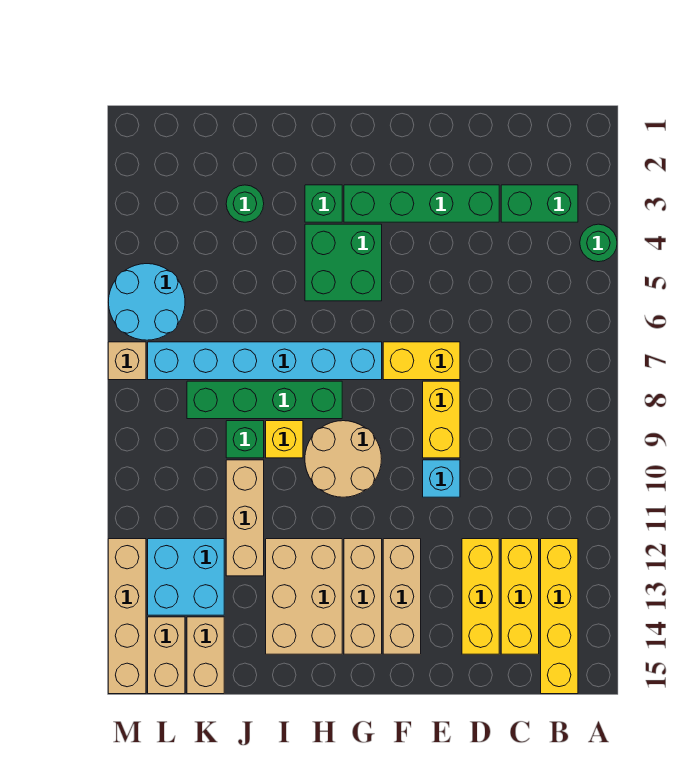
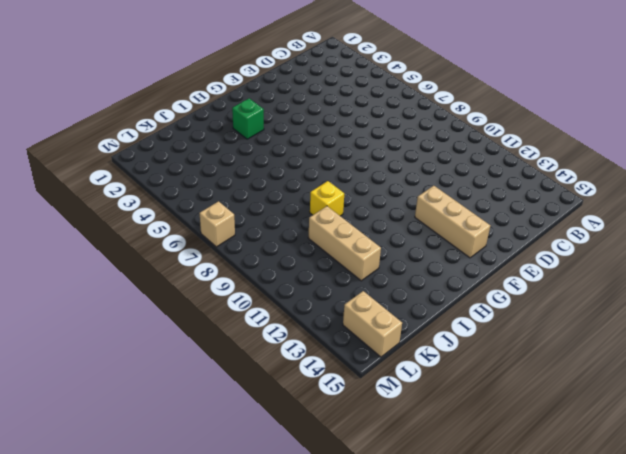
none -> green 1x1 round brick [580,224,617,262]
none -> green 1x2 brick [501,185,578,222]
none -> yellow 1x4 brick [541,539,578,694]

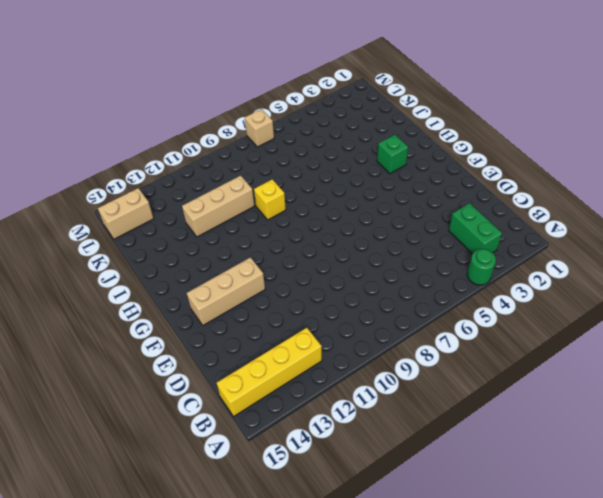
none -> yellow 1x3 brick [501,539,539,654]
none -> green 1x4 brick [344,185,499,222]
none -> yellow 1x3 brick [462,539,499,654]

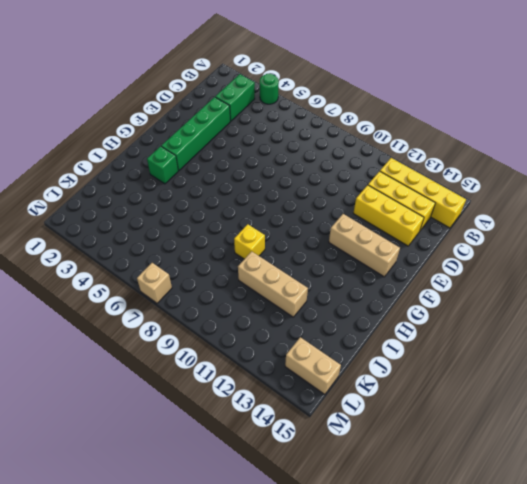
none -> yellow 1x2 brick [383,342,460,380]
none -> yellow 1x2 brick [423,381,460,458]
none -> cyan 1x1 brick [423,460,460,497]

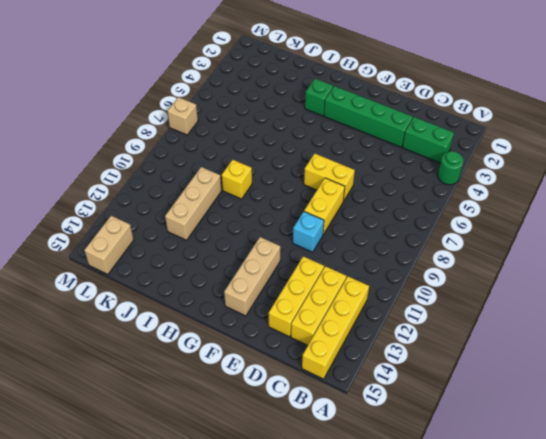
none -> green 2x2 brick [305,224,382,301]
none -> cyan 1x6 brick [148,342,382,380]
none -> tan 2x2 round brick [305,421,381,497]

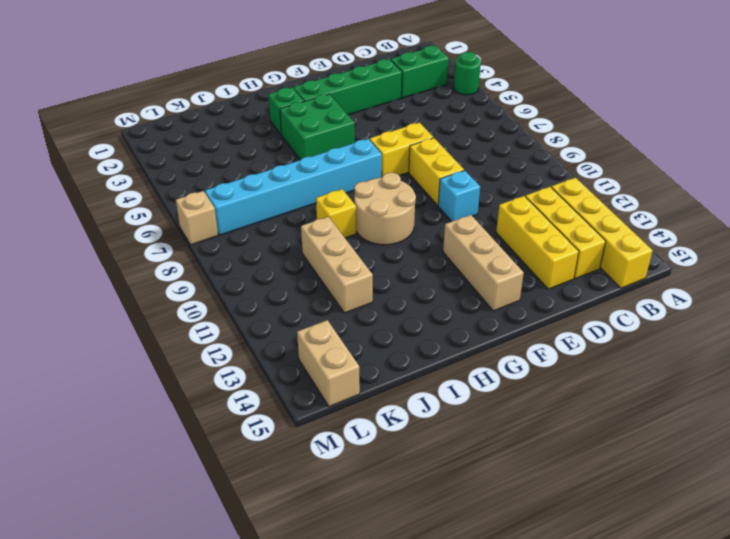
none -> tan 1x3 brick [344,539,382,654]
none -> green 1x4 brick [187,381,342,419]
none -> tan 2x3 brick [266,539,342,654]

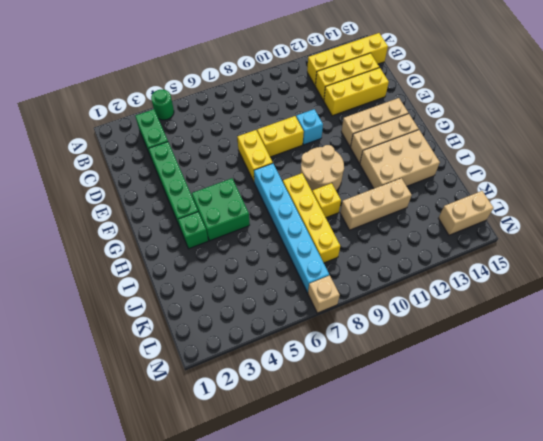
yellow 1x4 brick [283,173,340,263] -> green 1x4 brick [187,381,342,419]
none -> green 1x1 round brick [226,185,264,222]
none -> green 1x1 brick [226,421,264,458]
none -> cyan 2x2 brick [148,539,224,615]

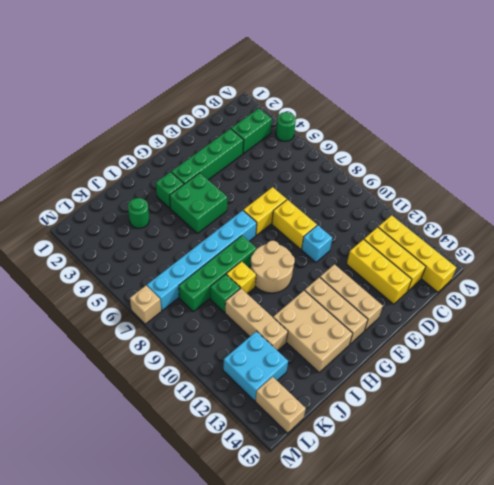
none -> tan 1x2 brick [187,617,224,694]
none -> cyan 2x2 round brick [109,264,185,340]
none -> tan 1x4 brick [108,539,146,694]

